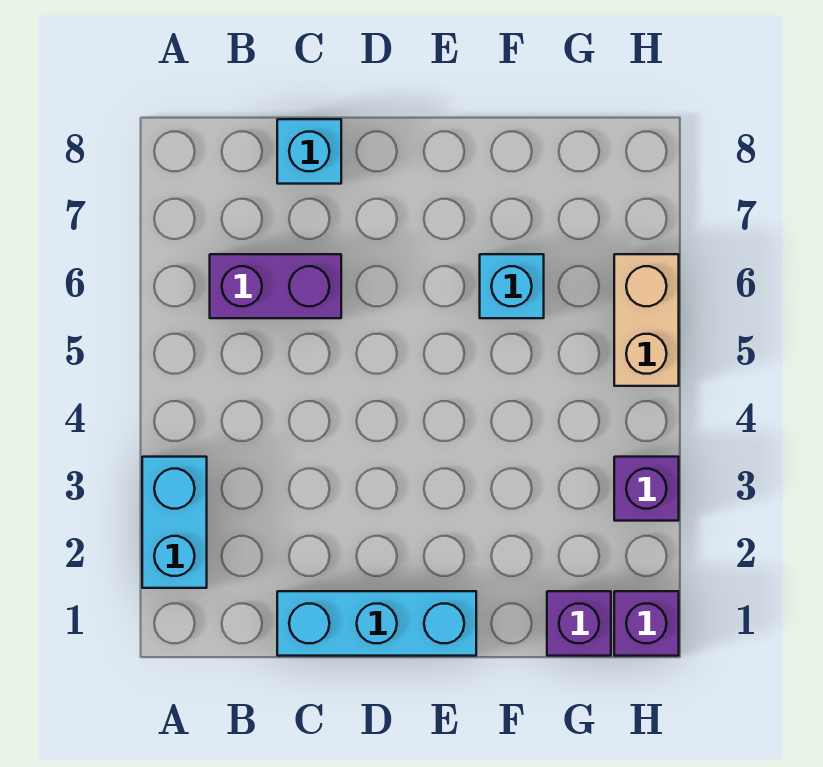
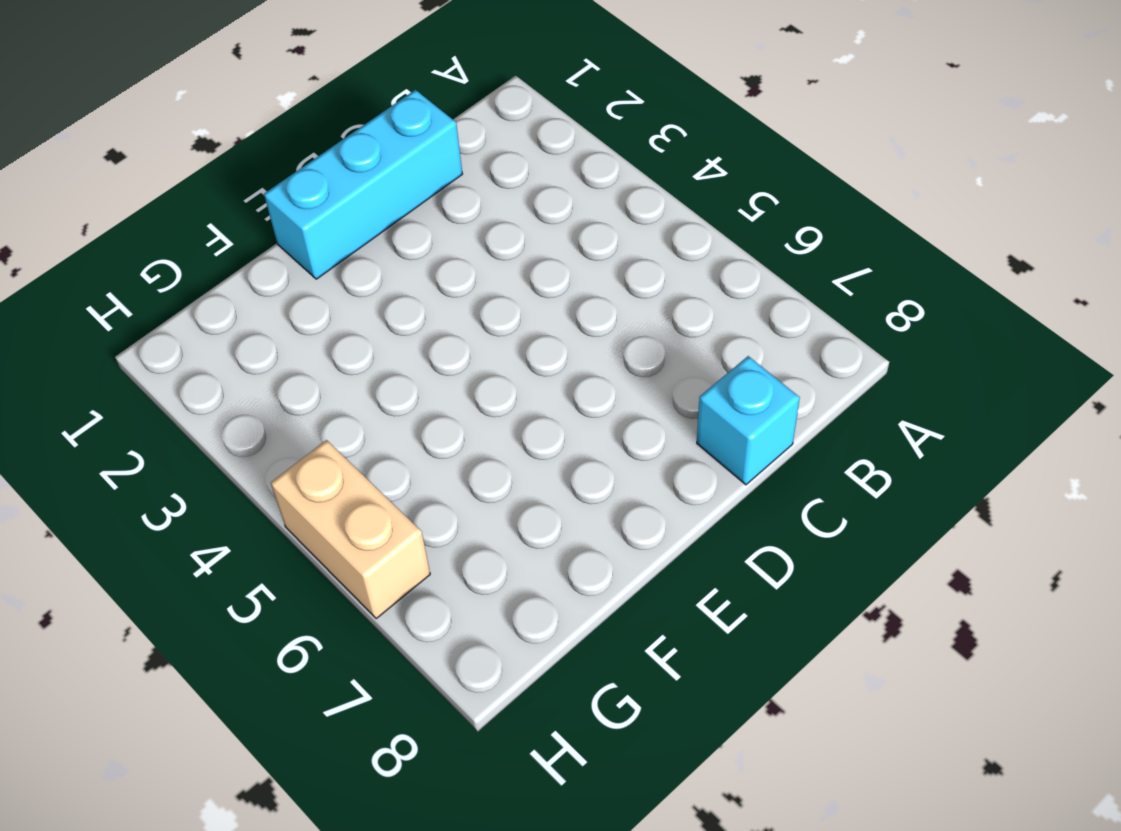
none -> cyan 1x2 brick [142,457,207,588]
none -> purple 1x2 brick [210,254,341,318]

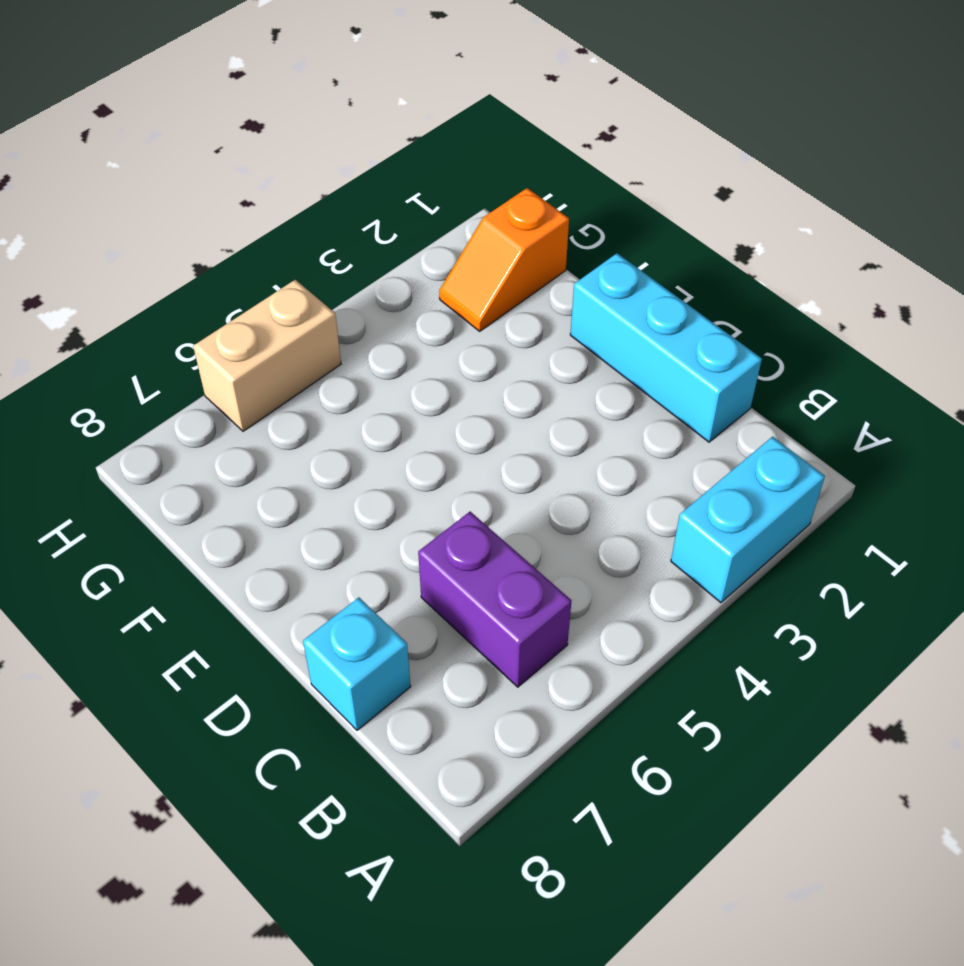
orange 1x2 slope [439,188,569,331] -> purple 1x1 brick [547,591,611,656]
none -> cyan 1x1 brick [480,254,544,318]
none -> purple 1x1 brick [614,591,679,656]

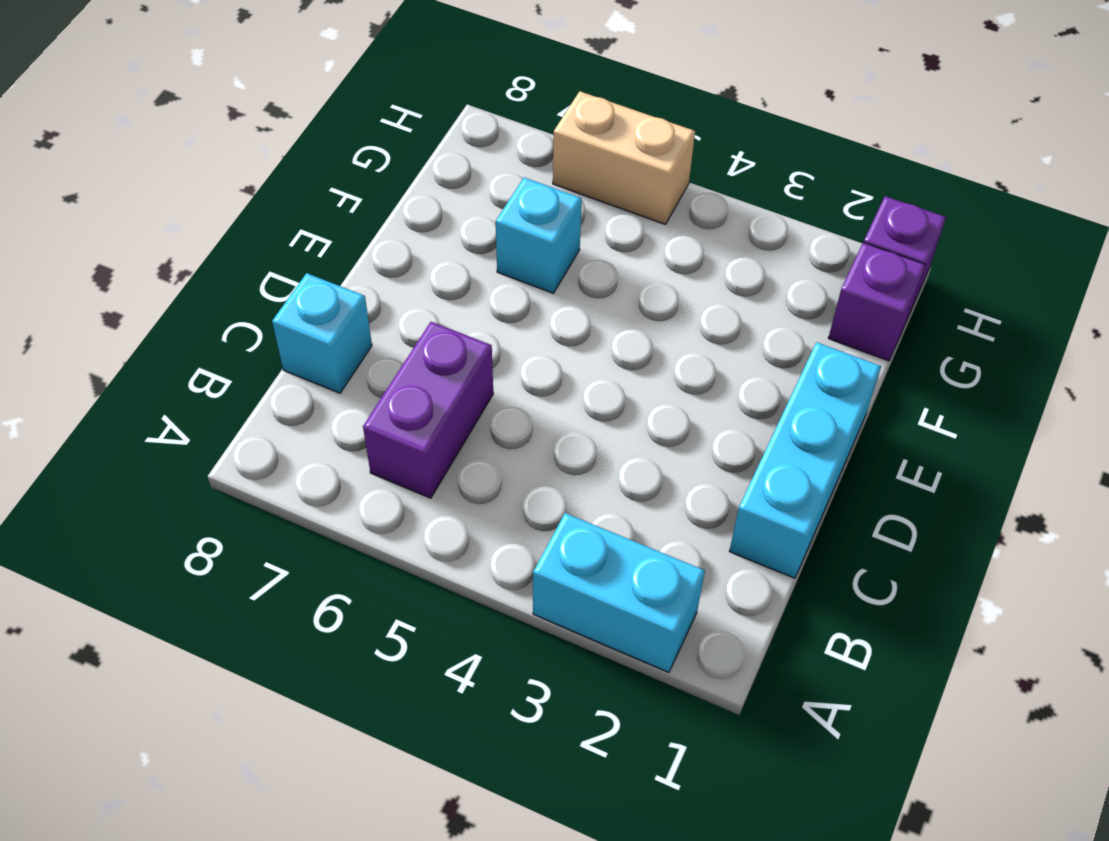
none -> purple 1x1 brick [614,457,679,521]

